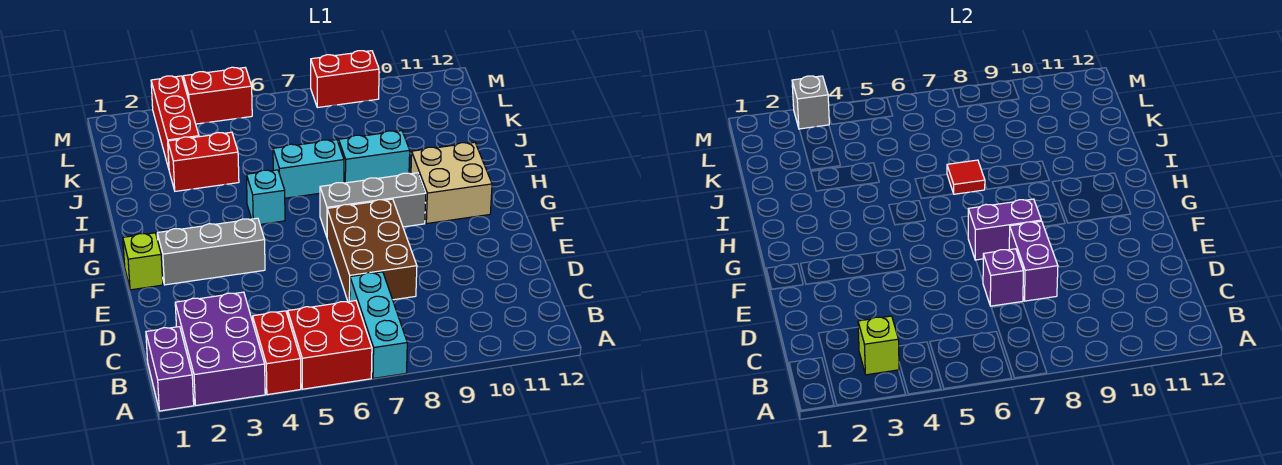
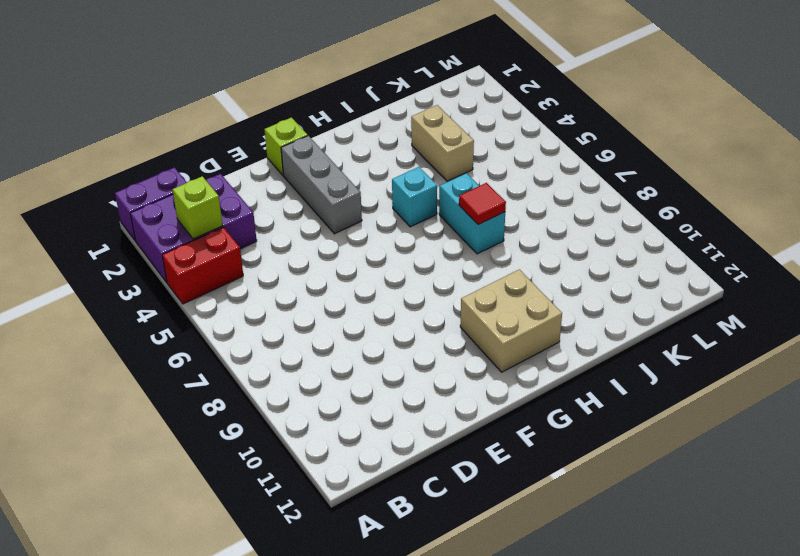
tan 1x2 brick [411,105,474,181] -> red 1x2 brick [168,132,239,191]
none -> red 2x2 brick [288,301,372,389]
none -> cyan 1x3 brick [350,272,407,378]
none -> brown 2x3 brick [327,199,417,302]

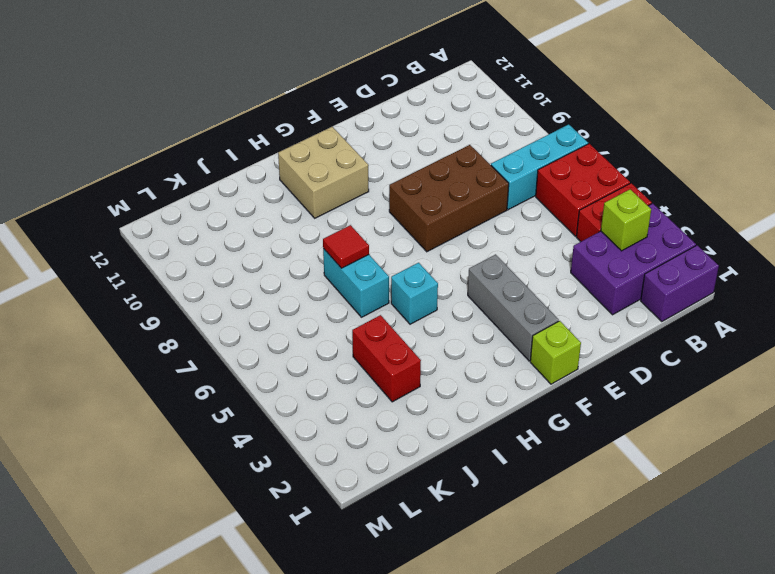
none -> grey 1x3 brick [320,173,426,237]
none -> cyan 1x2 brick [339,131,410,183]
none -> red 1x3 brick [151,76,199,168]

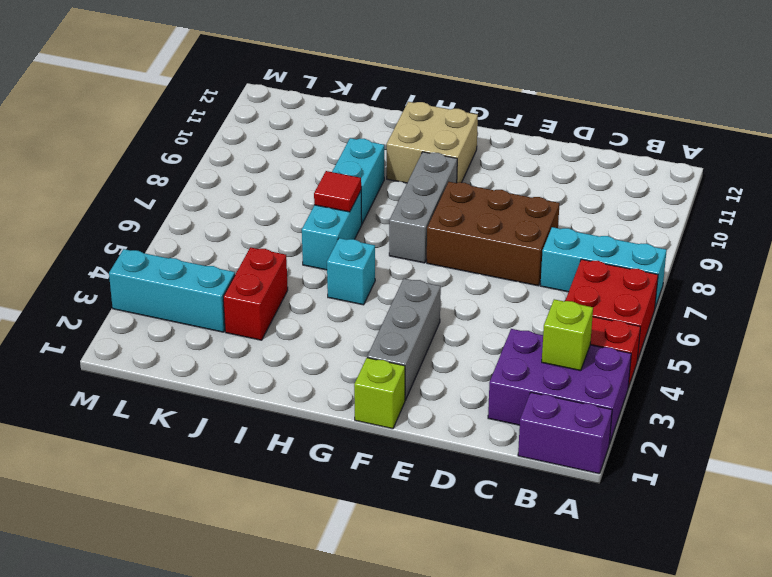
cyan 1x3 brick [109,249,235,332] -> red 1x3 brick [151,76,199,168]
none -> red 1x2 brick [183,67,252,124]
none -> red 1x2 brick [311,51,379,108]
none -> purple 1x1 brick [983,249,1023,306]

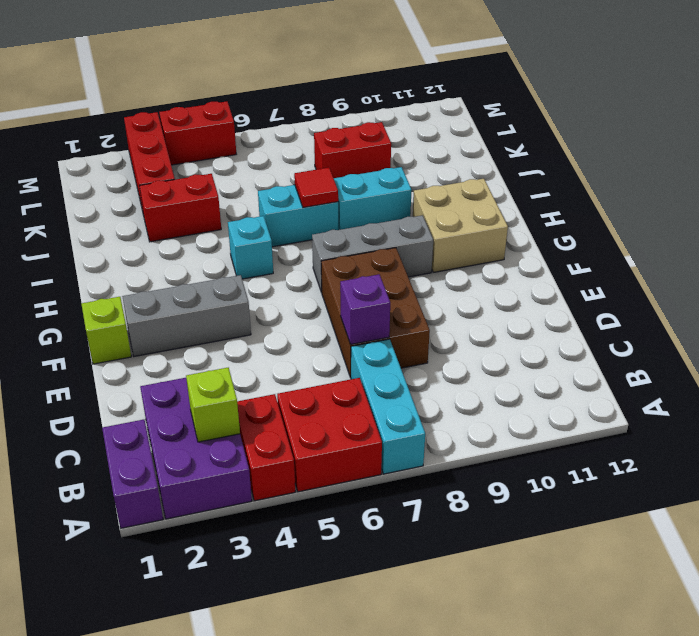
red 1x2 brick [314,122,391,178] -> red 1x2 brick moved to [311,51,379,108]
none -> purple 1x2 brick [1009,221,1058,301]
none -> purple 1x2 brick [968,199,1041,260]
none -> grey 1x1 brick [792,76,829,129]

